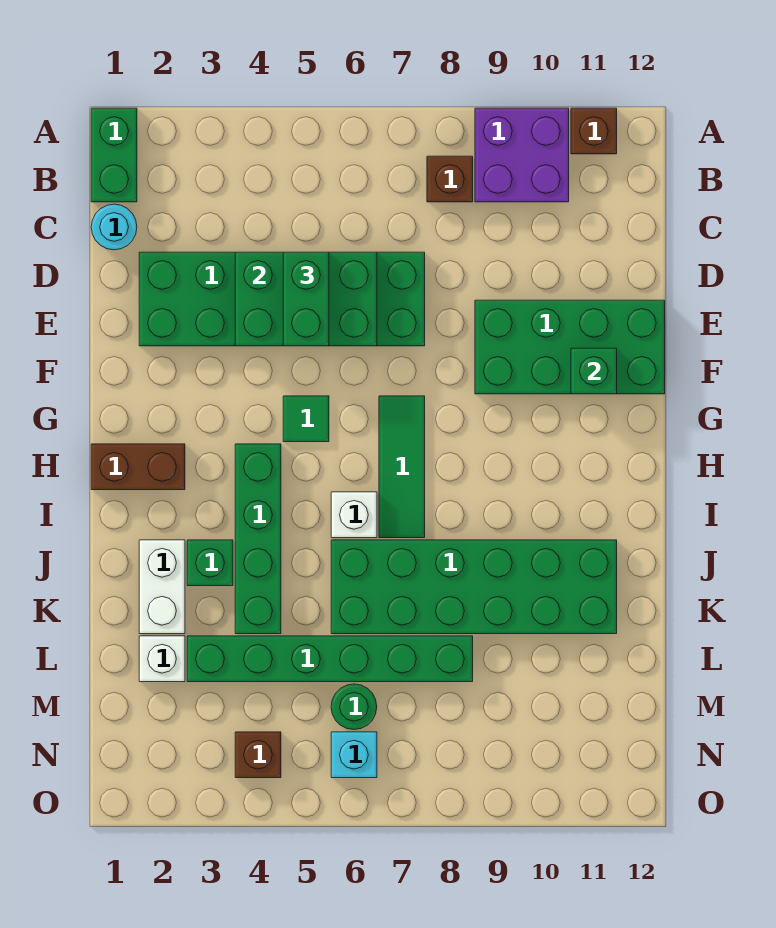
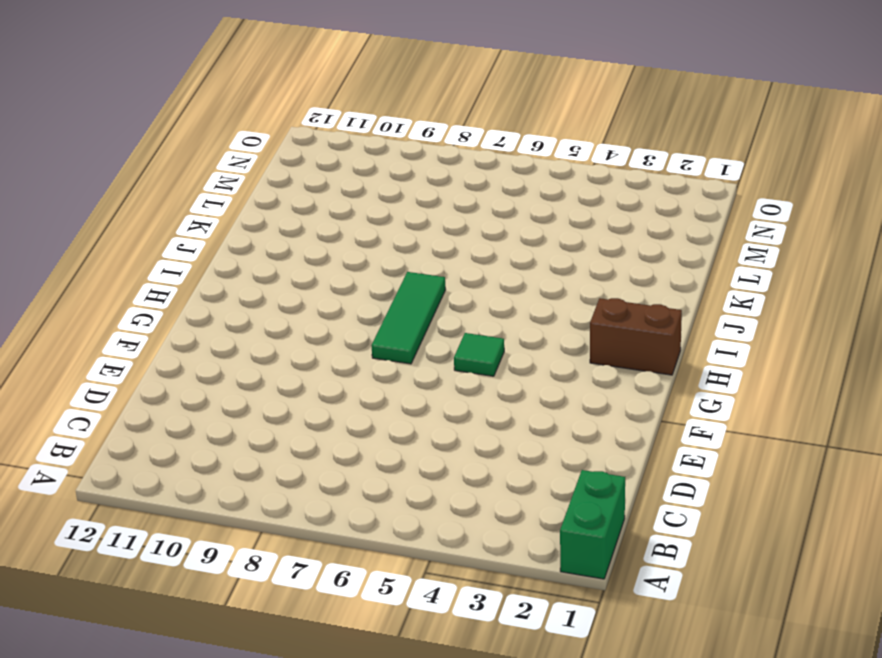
none -> purple 2x2 brick [475,108,569,202]
none -> brown 1x1 brick [571,108,617,154]
none -> brown 1x1 brick [427,156,473,202]

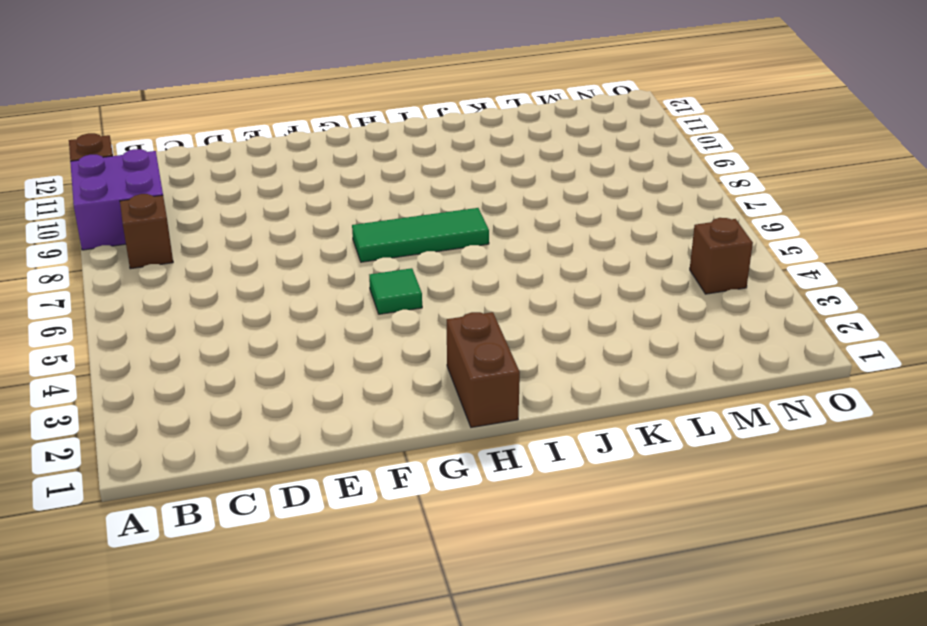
none -> green 1x2 brick [91,108,137,202]
none -> cyan 1x1 round brick [91,204,137,250]
none -> green 2x6 brick [139,252,425,346]

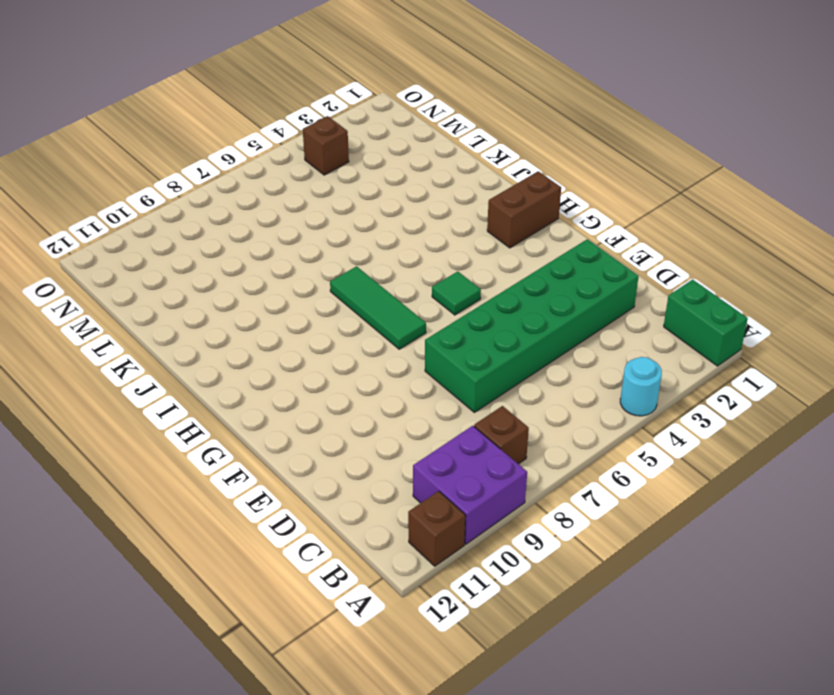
cyan 1x1 round brick [620,357,662,416] -> cyan 1x1 round brick moved to [91,204,137,250]
none -> green 2x4 brick [475,300,665,394]
none -> green 1x4 brick [235,444,281,634]
none -> white 1x1 brick [331,492,377,538]

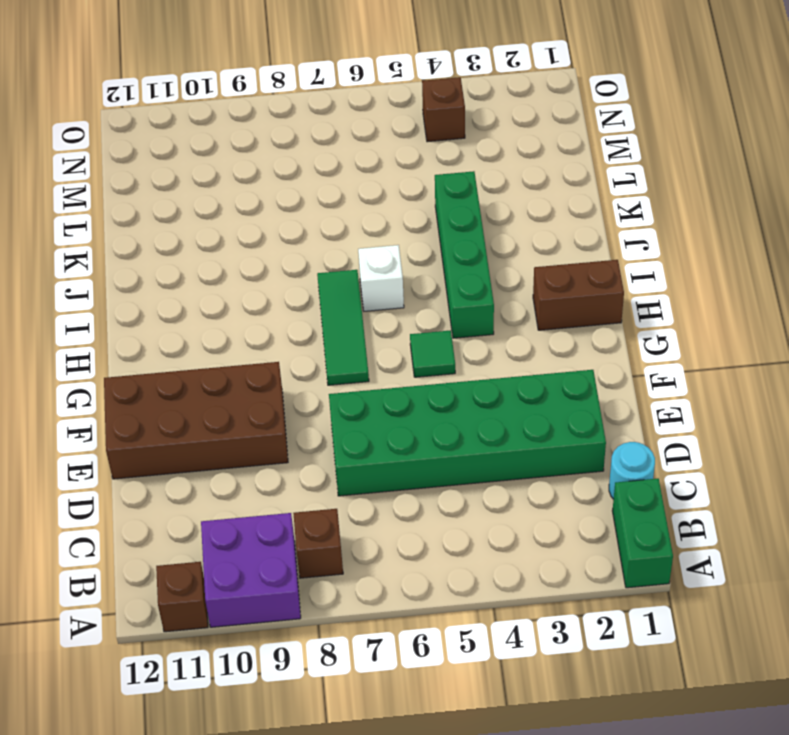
brown 2x4 brick [104,362,288,479] -> green 2x4 brick [475,300,665,394]
none -> white 1x2 brick [139,540,185,634]
none -> green 1x1 brick [187,540,233,586]
none -> green 2x6 brick [331,540,617,634]

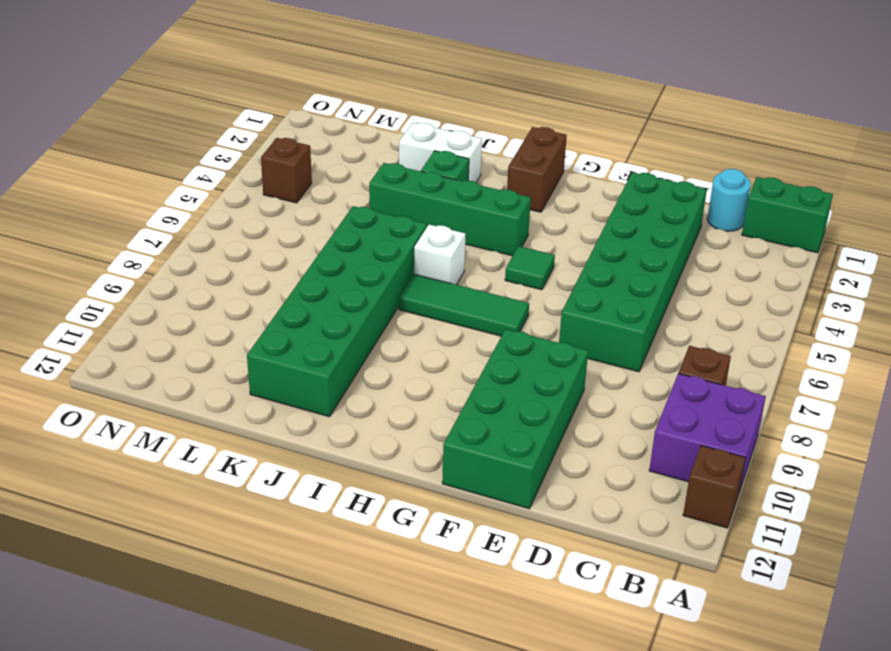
none -> white 1x1 brick [139,636,185,682]
none -> green 1x6 brick [187,636,473,682]
none -> green 1x1 round brick [331,684,377,730]

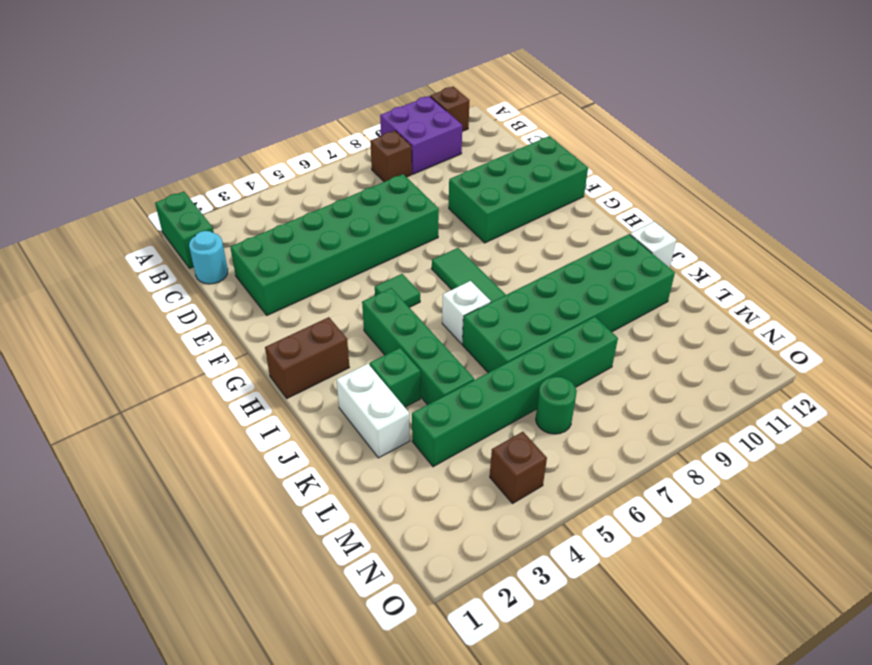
white 1x1 brick [630,221,676,268] -> white 1x1 brick moved to [139,636,185,682]
none -> cyan 1x1 brick [331,732,377,778]
none -> green 2x3 brick [235,252,377,346]
none -> green 1x1 brick [571,348,617,394]

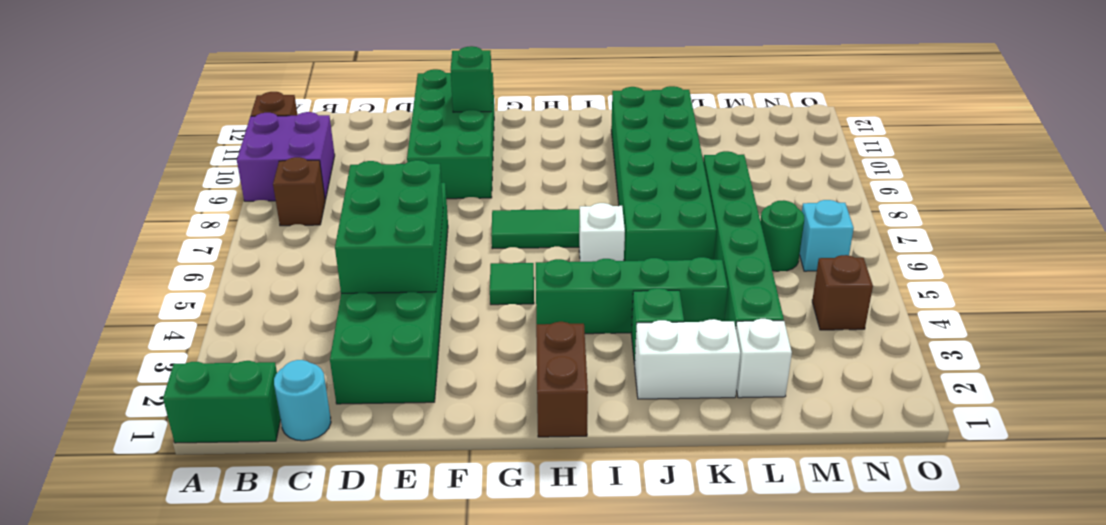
none -> green 1x2 brick [283,252,329,346]

